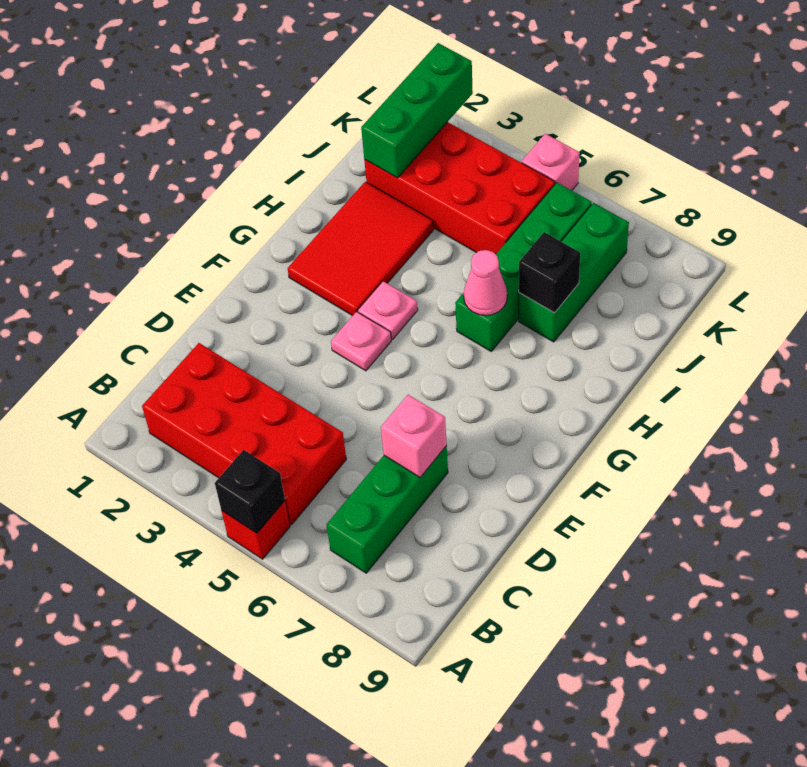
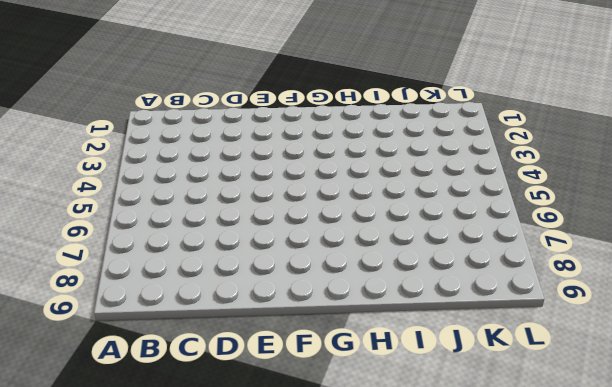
none -> red 1x1 brick [222,501,290,559]
none -> red 2x4 brick [142,343,346,525]
none -> green 1x3 brick [327,446,448,573]

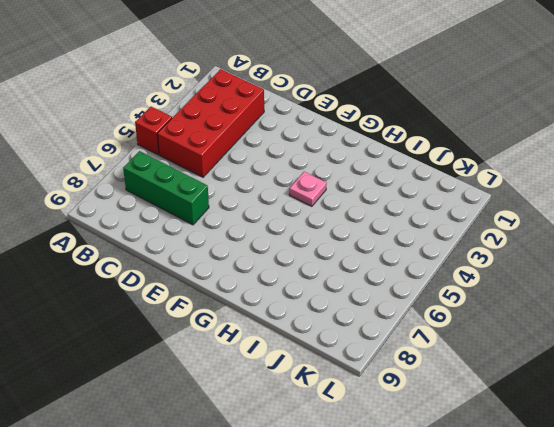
none -> pink 1x1 plate [331,312,391,371]
none -> red 2x3 tile [288,182,434,316]
none -> green 1x4 brick [455,183,592,351]

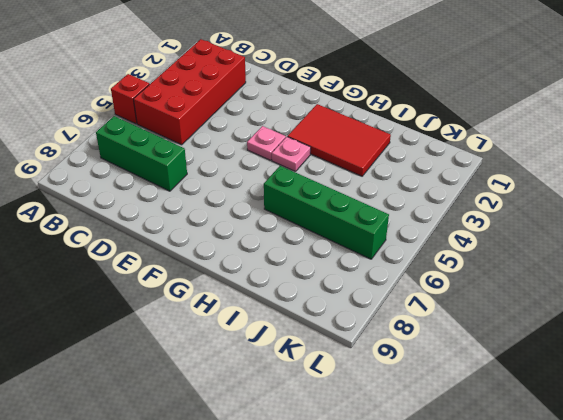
none -> green 1x3 brick [519,203,629,342]
none -> red 2x4 brick [364,122,555,254]
none -> pink 1x1 brick [522,134,580,191]

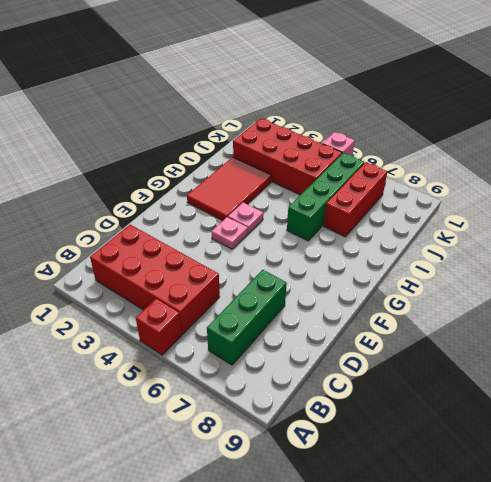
red 1x3 brick [324,162,387,237] -> green 1x3 brick [519,203,629,342]
none -> black 1x1 brick [215,450,285,533]
none -> pink 1x1 brick [381,395,447,477]
none -> pink 1x1 cone [464,250,507,315]

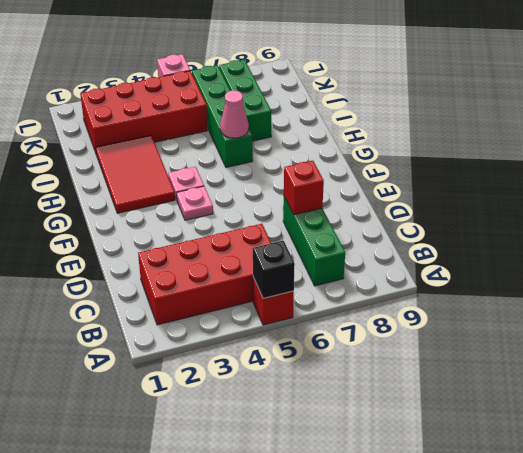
red 1x1 brick [284,161,324,215] -> pink 1x1 brick [381,395,447,477]
none -> black 1x1 brick [519,232,580,313]
none -> green 1x3 brick [361,43,473,178]

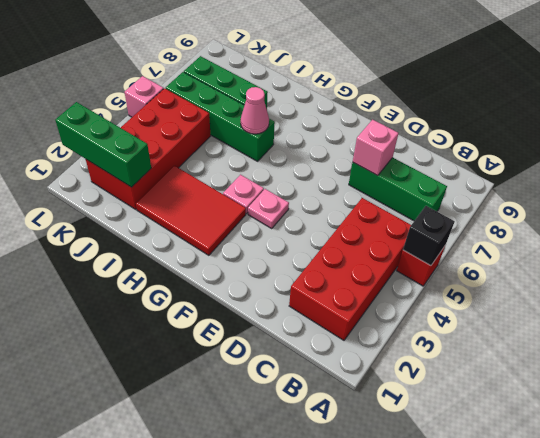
none -> black 1x1 brick [519,232,580,313]

